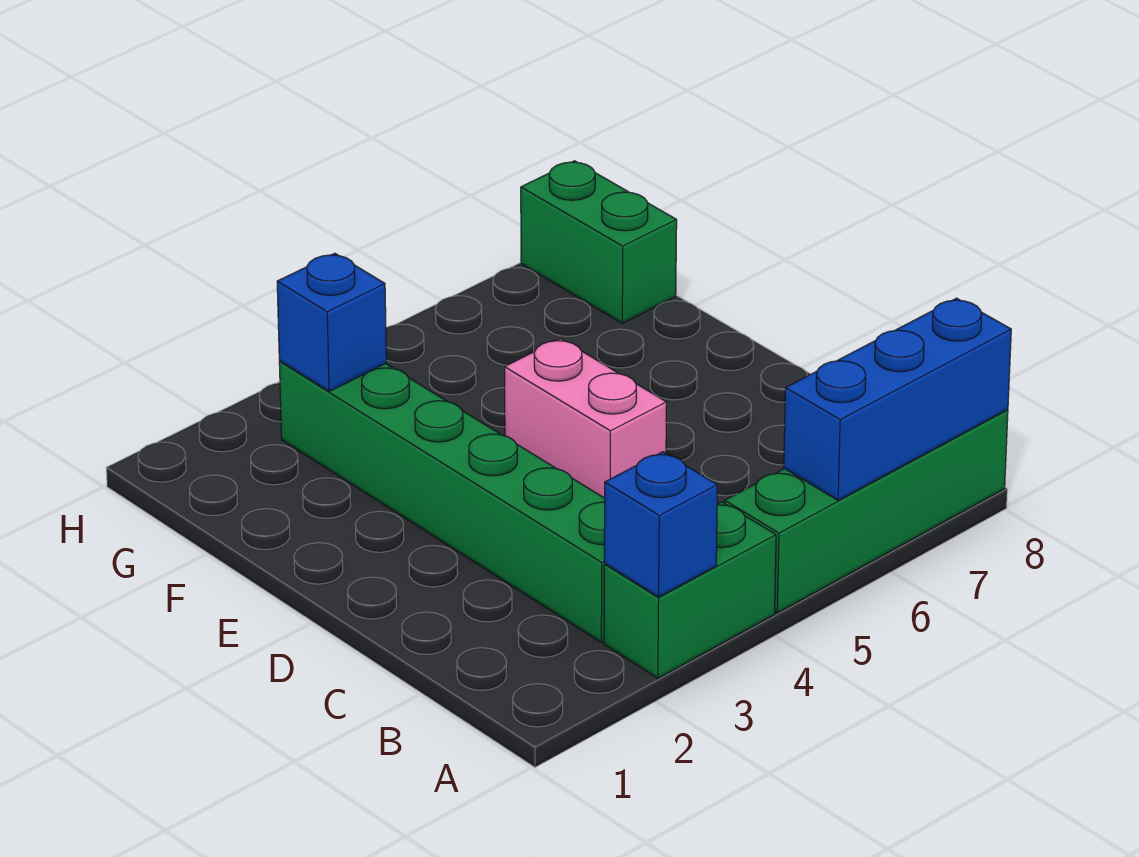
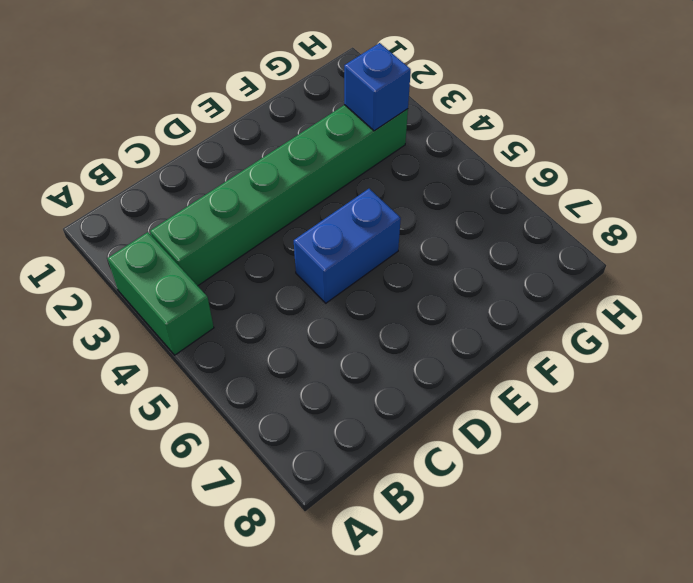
blue 1x2 brick [294,189,401,303] -> pink 1x2 brick [505,339,667,498]
none -> green 1x4 brick [725,410,1008,613]
none -> green 1x2 brick [521,161,677,323]

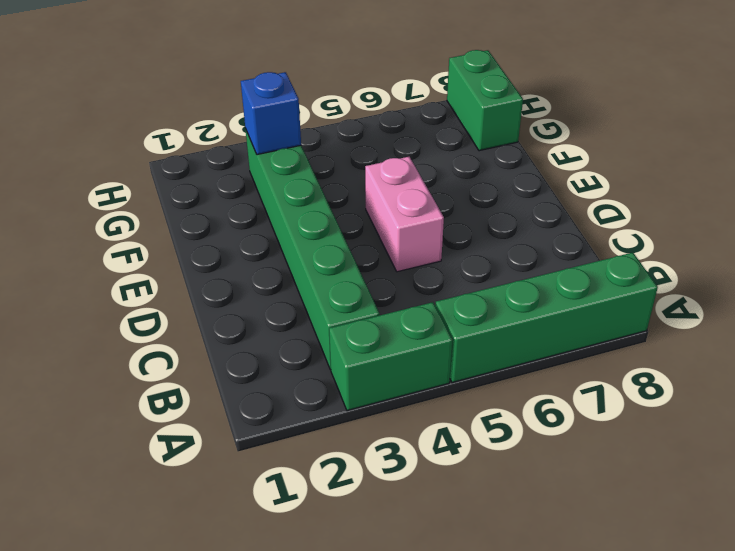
none -> blue 1x1 brick [604,452,717,597]
none -> blue 1x3 brick [784,298,1011,500]

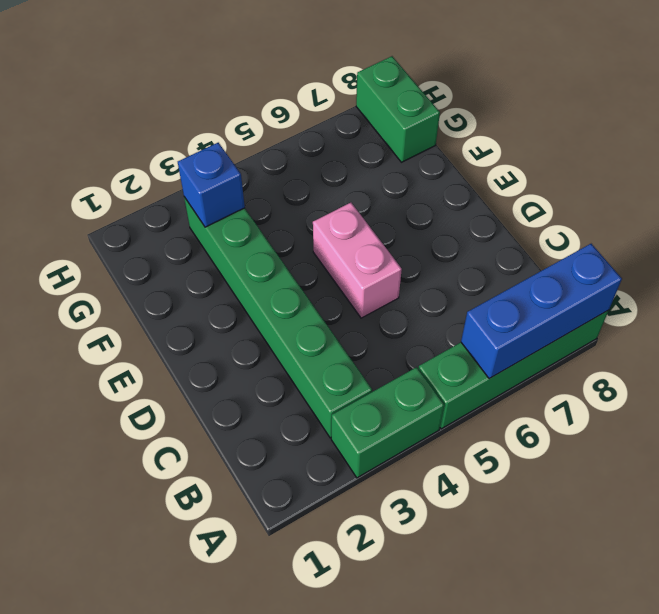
none -> blue 1x1 brick [604,452,717,597]

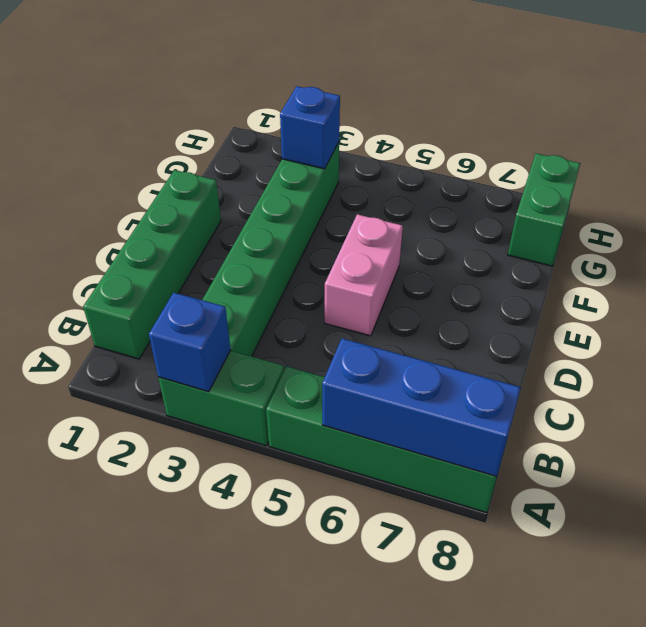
green 1x4 brick [83,170,221,359] -> none

